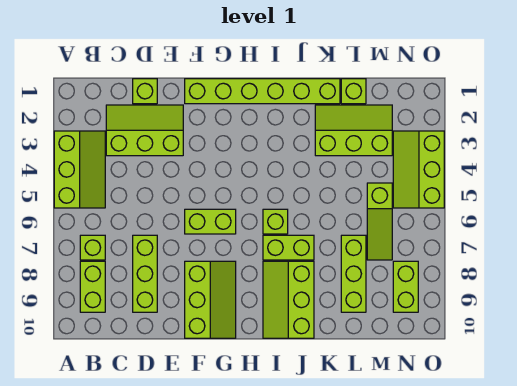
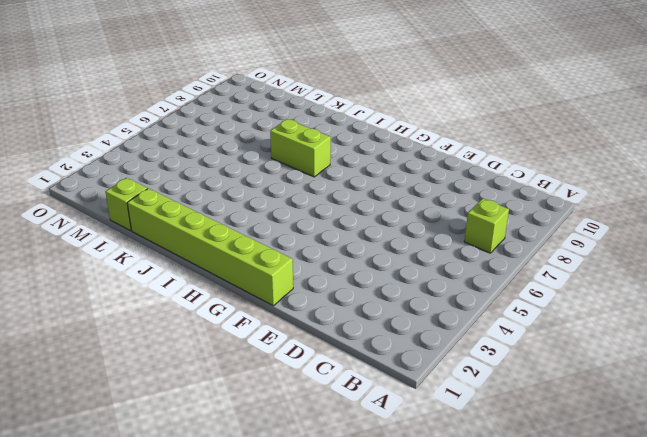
none -> lime 2x3 slope [54,131,105,208]
none -> lime 1x2 brick [80,261,105,312]
none -> lime 2x3 slope [106,105,183,156]

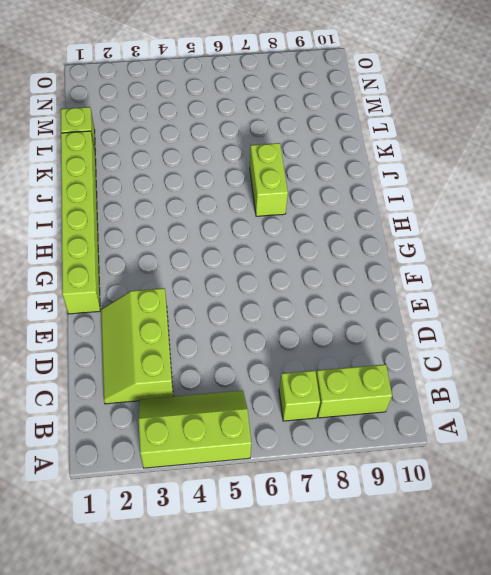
none -> lime 1x1 brick [133,79,157,104]
none -> lime 1x3 brick [133,235,157,312]
none -> lime 1x2 brick [185,209,236,234]

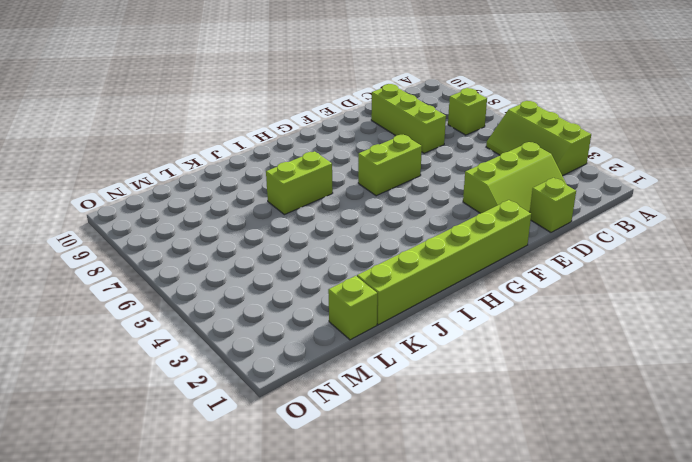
none -> lime 1x2 brick [80,261,105,312]
none -> lime 2x3 slope [185,261,236,338]
none -> lime 1x1 brick [263,209,288,234]

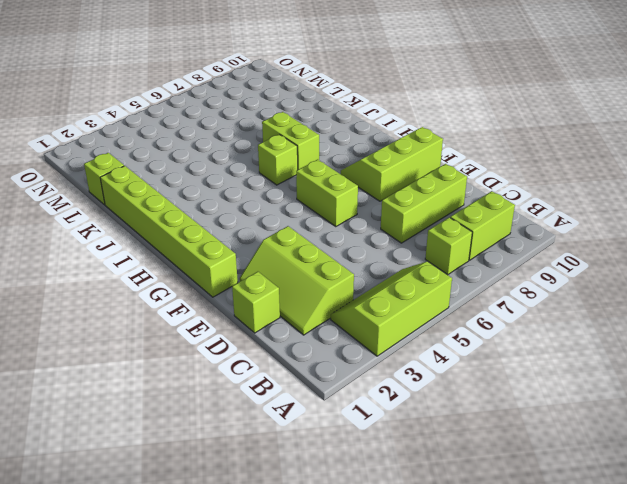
none -> lime 2x3 slope [263,261,314,338]
none -> lime 2x3 slope [315,105,392,156]
none -> lime 1x3 brick [341,235,366,312]

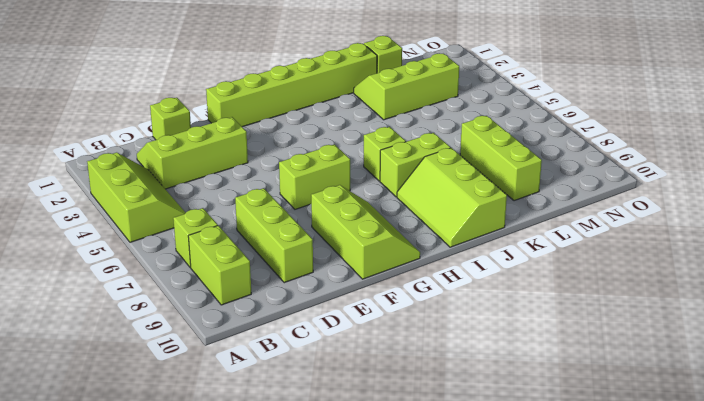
none -> lime 1x3 slope [367,183,392,260]
none -> lime 2x3 slope [393,131,444,208]
none -> lime 1x2 brick [393,261,418,312]

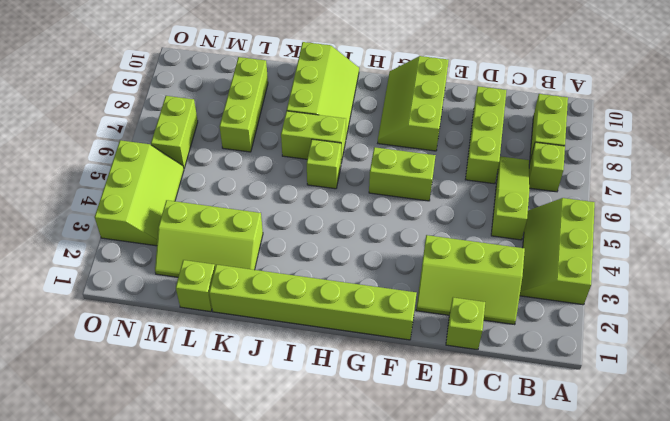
lime 1x3 slope [491,156,529,240] -> lime 1x3 slope moved to [367,183,392,260]
lime 1x2 brick [151,96,198,168] -> lime 1x2 brick moved to [393,261,418,312]

